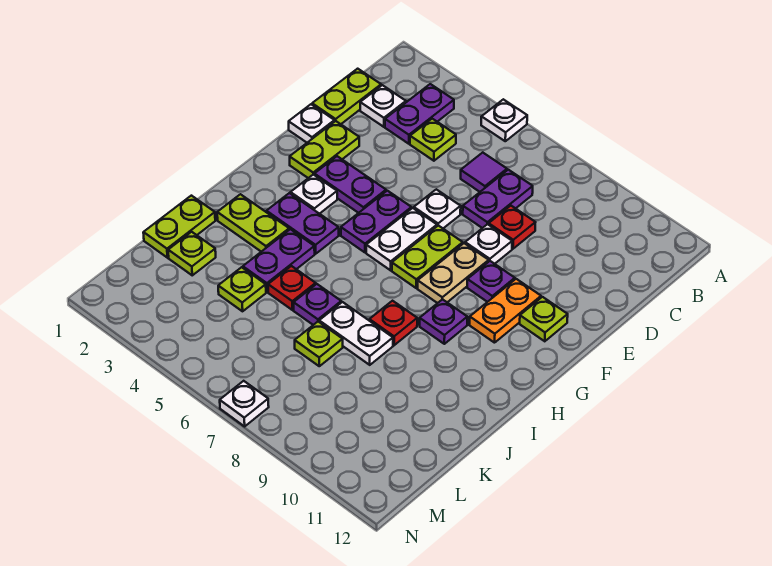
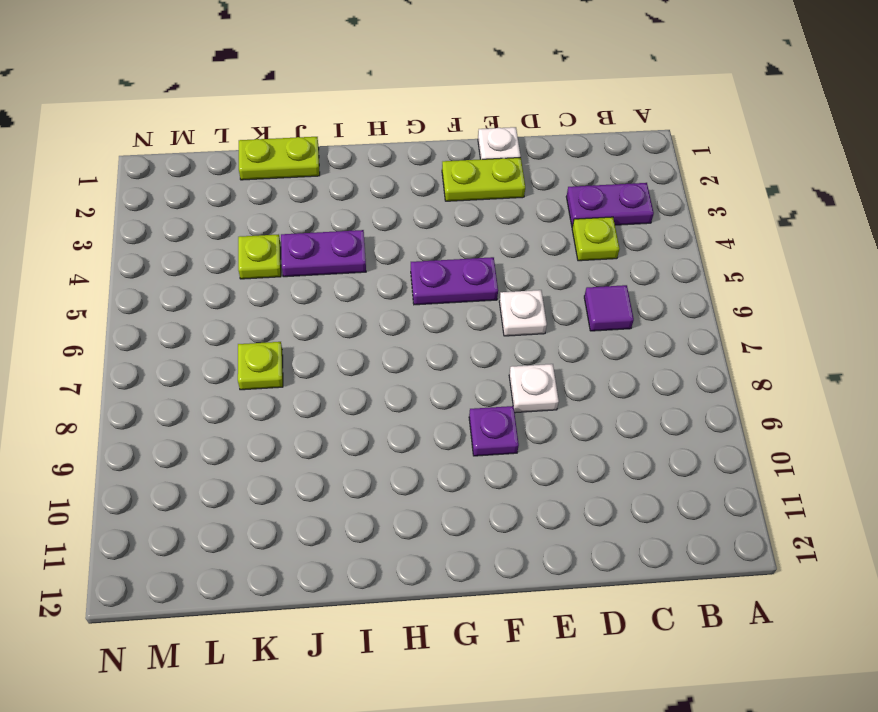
none -> white 1x1 plate [481,99,527,141]
none -> lime 1x2 plate [312,69,381,124]
none -> white 1x1 plate [360,85,406,127]
none -> purple 1x2 plate [463,170,533,228]

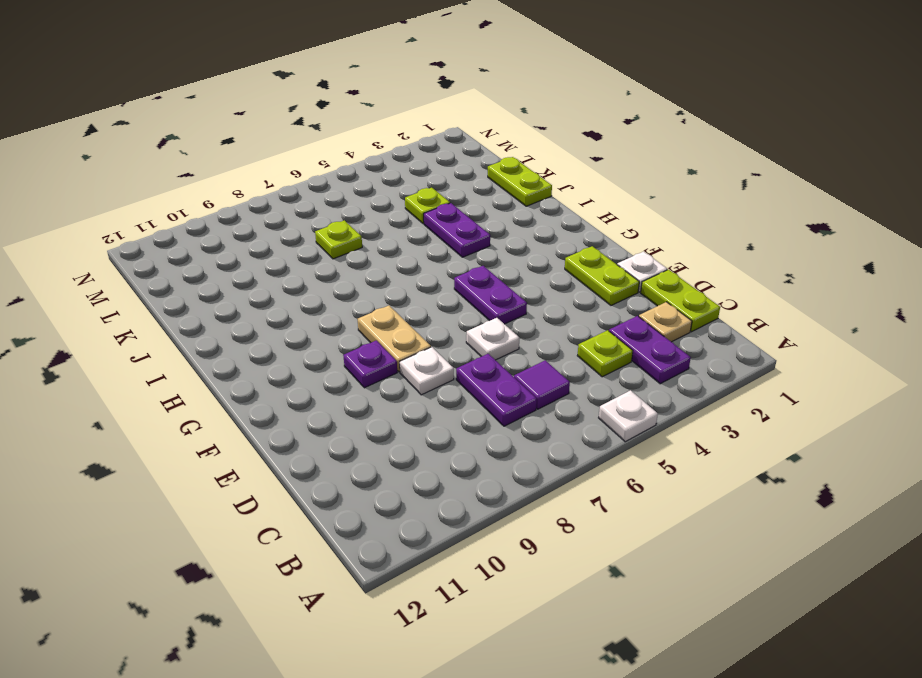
tan 1x1 plate [639,302,692,342] -> white 1x1 plate [360,85,406,127]
none -> red 1x1 plate [489,206,536,249]
none -> purple 1x2 plate [314,156,386,213]
none -> white 1x2 plate [366,208,437,270]
none -> lime 1x2 plate [392,225,463,288]

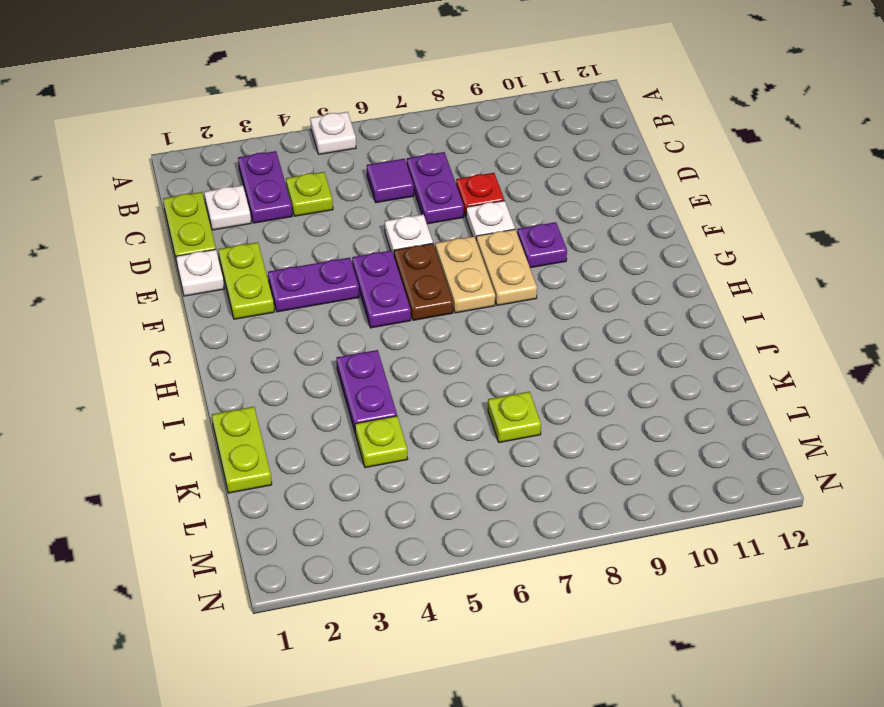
brown 1x2 plate [394,243,453,320] -> white 1x2 plate [366,208,437,270]
tan 1x2 plate [435,236,495,313] -> lime 1x2 plate [392,225,463,288]
none -> orange 1x2 plate [470,279,541,343]
none -> lime 1x1 plate [520,297,568,341]
none -> white 1x1 plate [291,175,337,214]
none -> purple 1x2 plate [266,193,339,254]

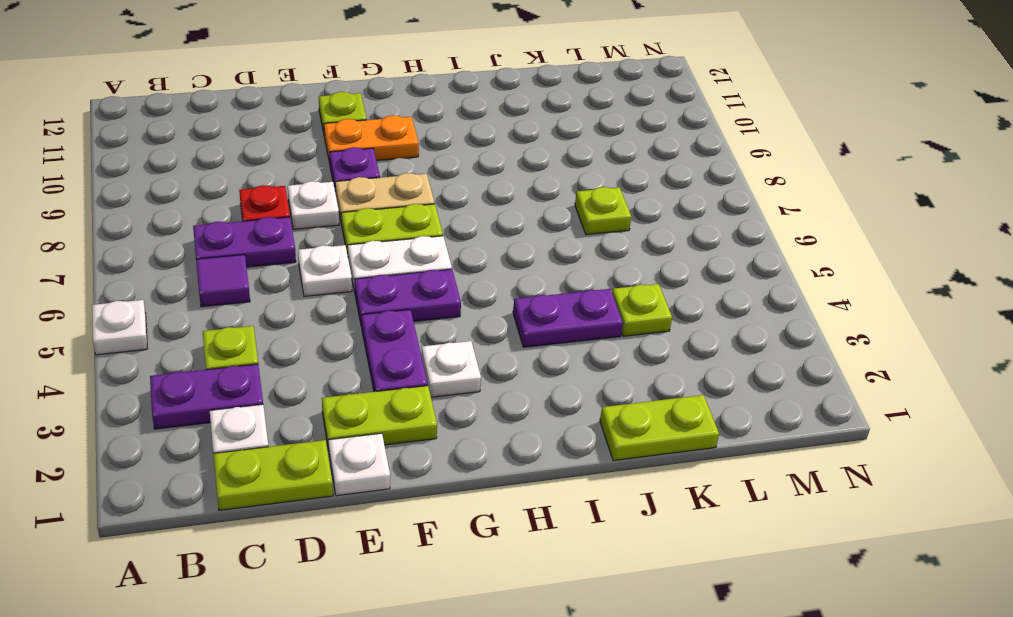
none -> purple 1x2 plate [266,193,339,254]
none -> purple 1x1 plate [420,299,467,344]
none -> lime 1x2 plate [217,194,289,252]
none -> red 1x1 plate [369,301,417,345]

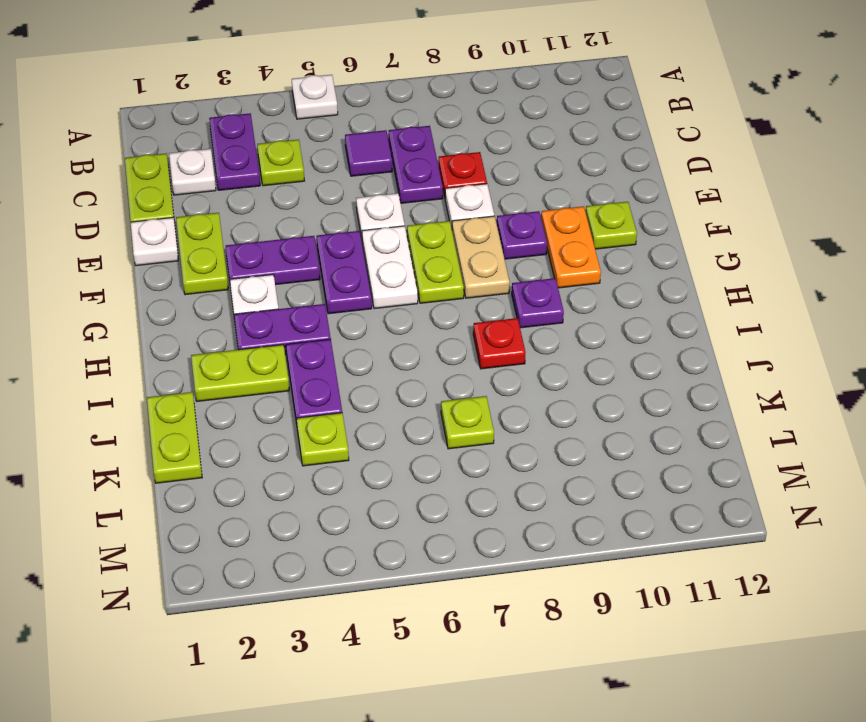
none -> red 1x1 plate [268,266,316,310]
none -> purple 1x1 plate [294,284,341,325]
none -> white 1x2 plate [319,302,393,365]
none -> lime 1x1 plate [168,232,216,275]

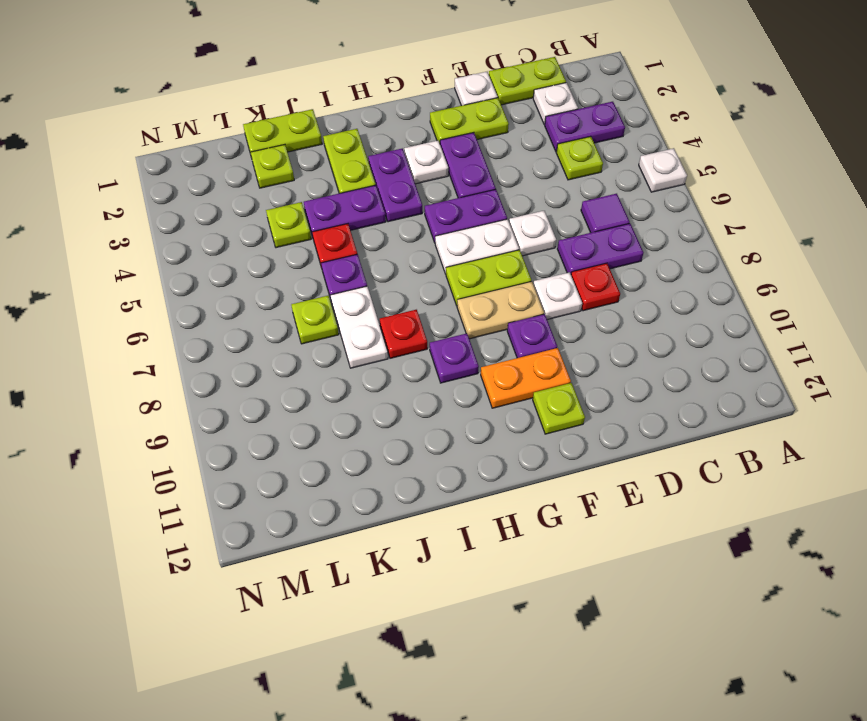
none -> white 1x1 plate [220,381,269,426]

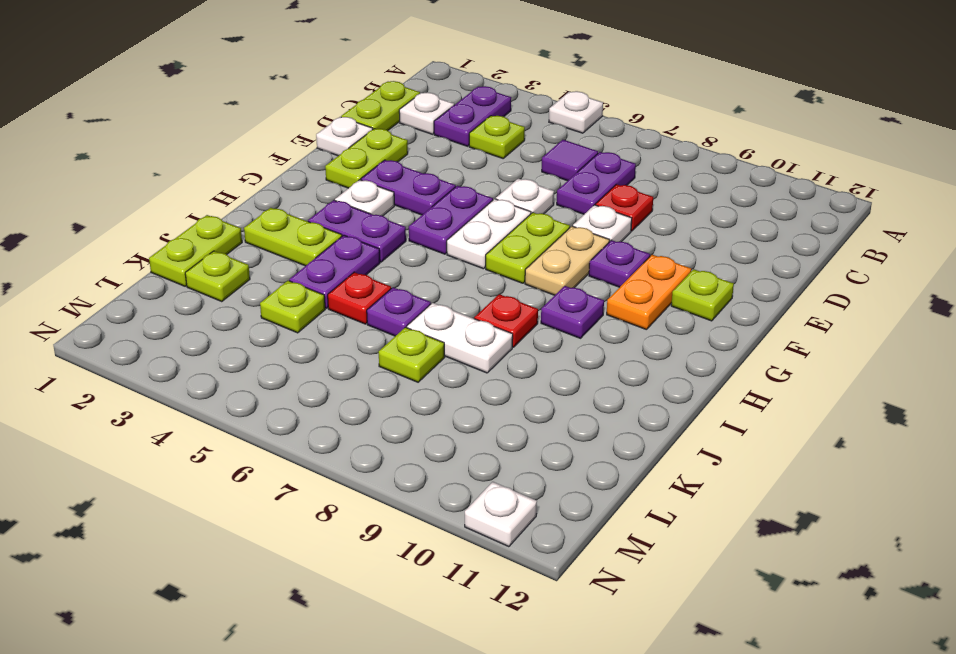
white 1x1 plate [465,482,537,547] -> white 1x1 plate moved to [220,381,269,426]

